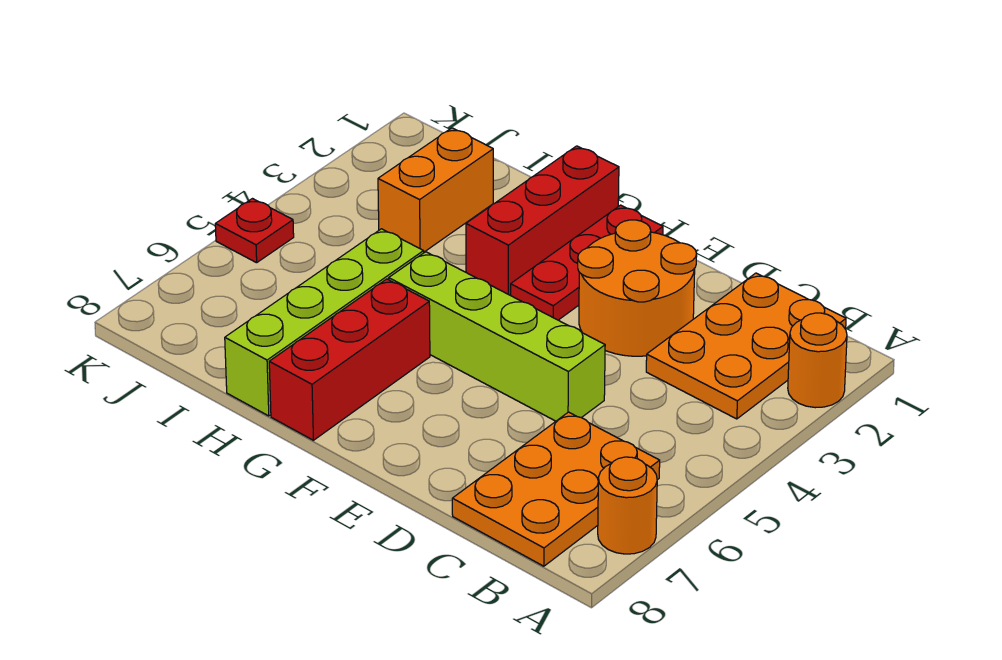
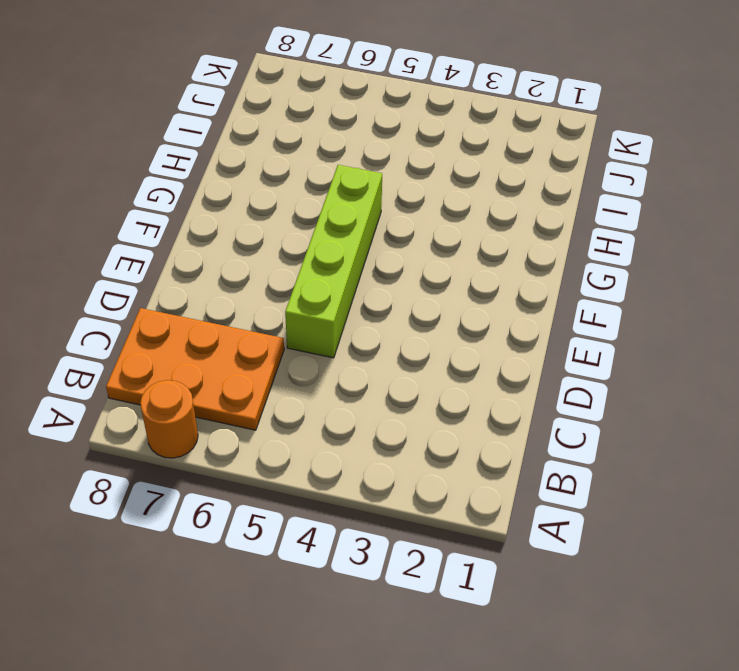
none -> orange 1x1 round brick [788,313,847,408]
none -> orange 2x3 plate [646,273,846,419]
none -> orange 2x2 round brick [578,220,697,356]

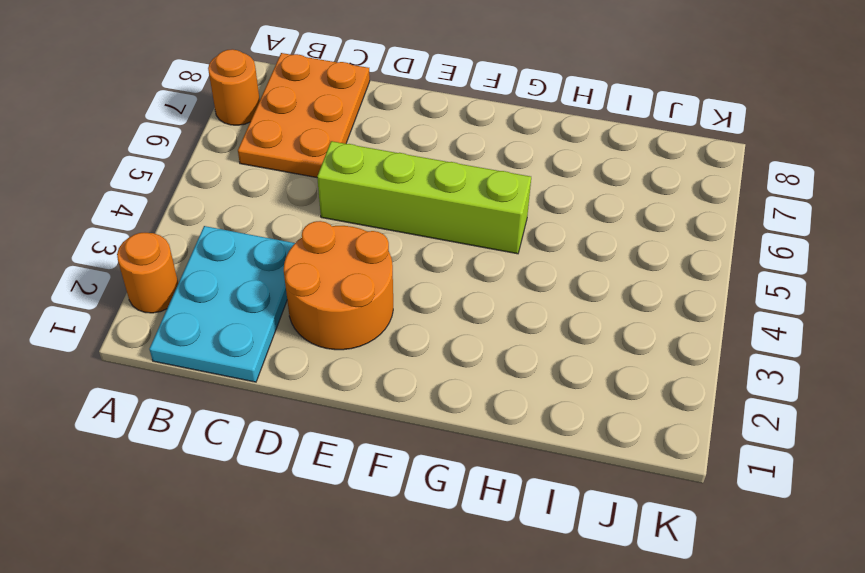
cyan 2x3 plate [149,226,295,382] -> orange 2x3 plate [646,273,846,419]
none -> red 1x3 plate [511,205,663,320]
none -> red 1x3 brick [466,146,619,295]
none -> red 1x3 brick [269,279,430,440]

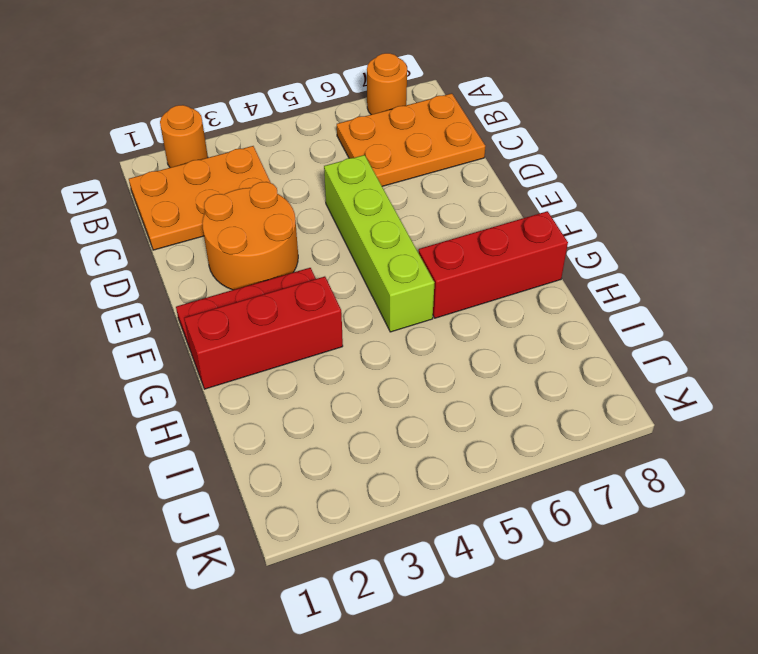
none -> lime 1x4 brick [225,229,424,416]
none -> orange 1x2 brick [378,128,493,252]
none -> red 1x1 plate [215,199,294,263]

